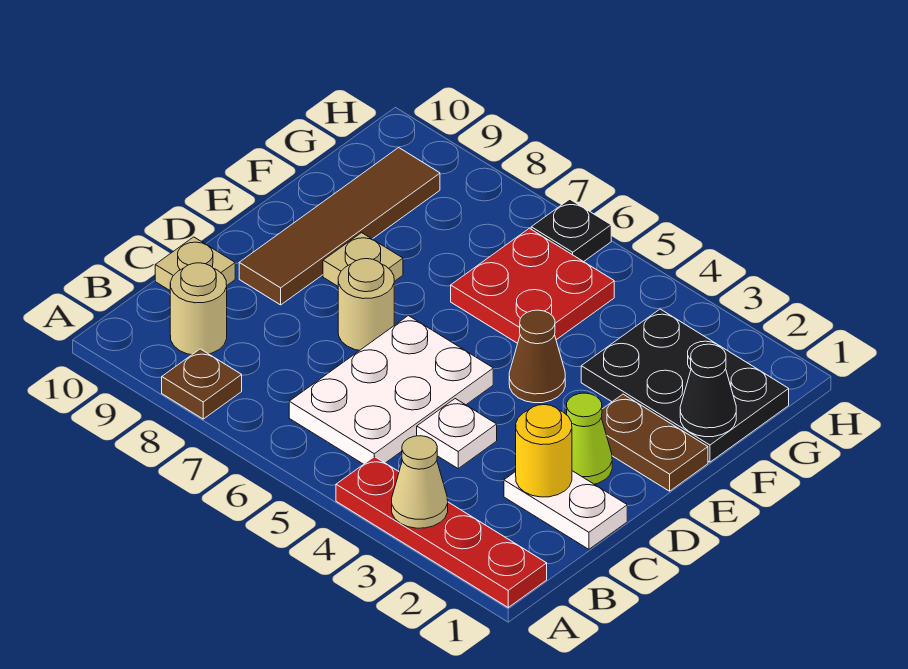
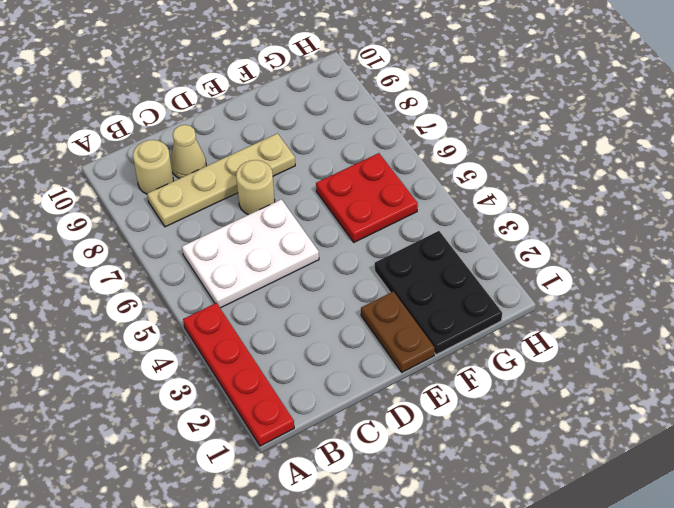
tan 1x4 plate [147,133,295,227] -> tan 1x1 plate [323,233,403,286]
tan 1x1 cone [171,125,206,179] -> tan 1x1 cone moved to [392,436,448,528]
none -> brown 1x1 plate [162,349,242,419]
none -> white 1x2 plate [504,471,627,549]
none -> white 1x1 plate [417,399,497,468]

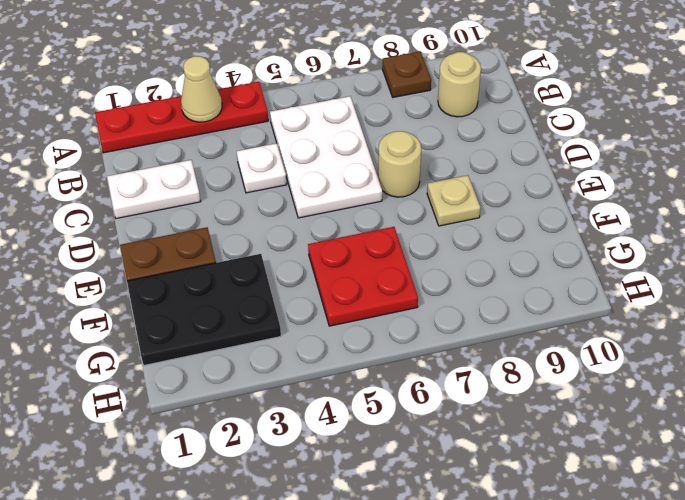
none -> tan 1x1 plate [155,237,235,290]
none -> lime 1x1 cone [567,393,612,484]
none -> brown 1x4 tile [239,148,440,305]

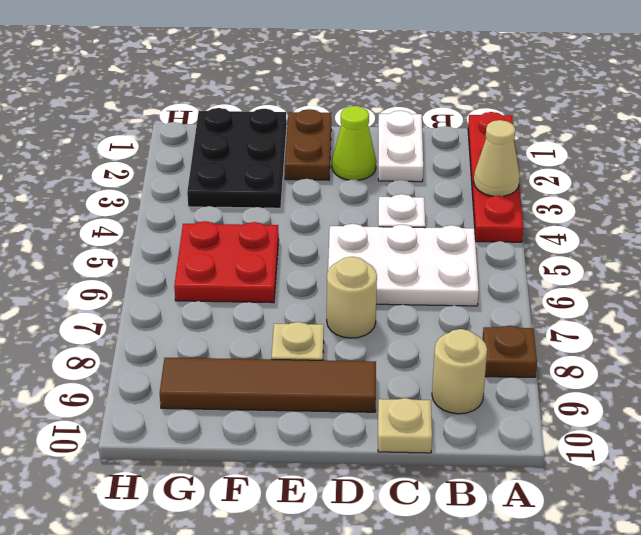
none -> brown 1x1 cone [509,310,565,403]
none -> black 1x1 plate [531,199,611,262]
none -> yellow 1x1 round brick [516,405,572,497]

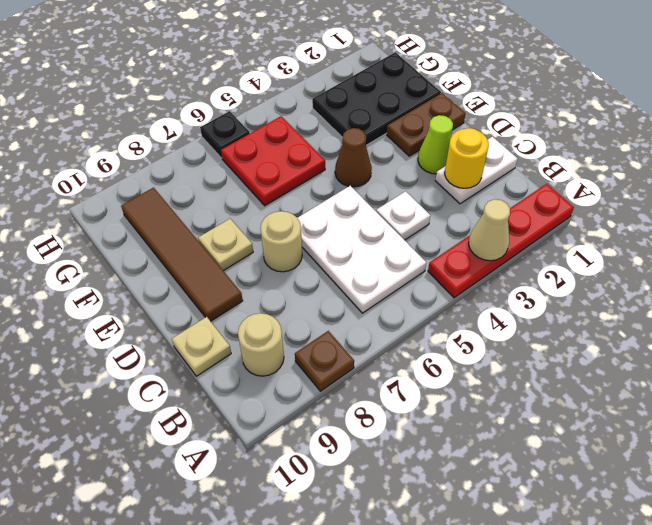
none -> black 1x1 cone [680,344,736,437]

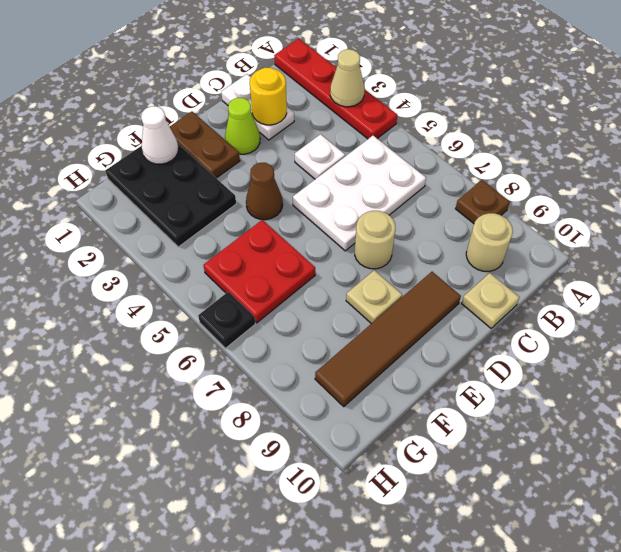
white 1x1 cone [141,106,179,164] -> black 1x1 cone [680,344,736,437]

